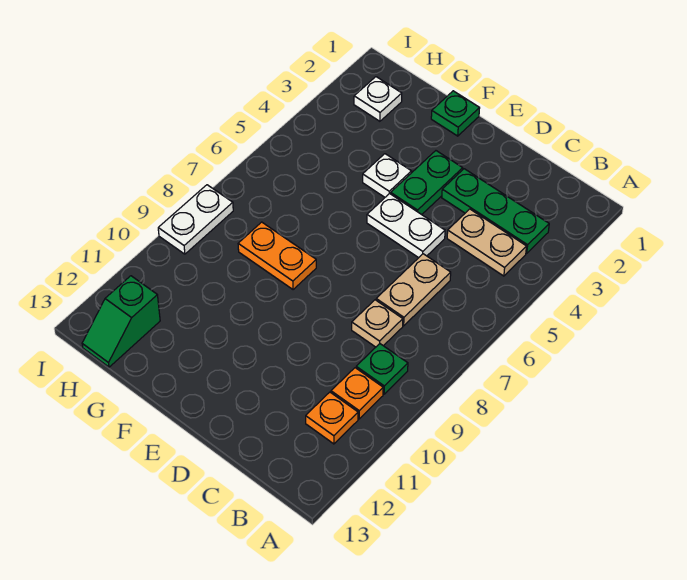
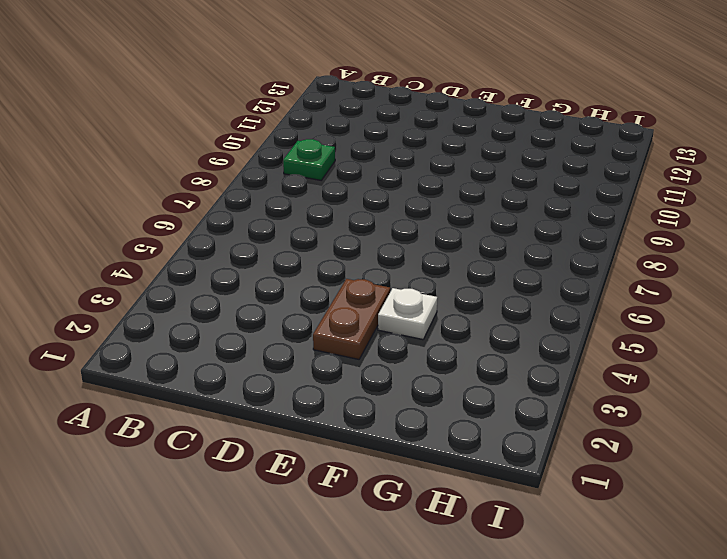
brown 1x2 plate [313,279,390,359] -> green 1x2 plate [391,151,463,215]
none -> green 1x3 plate [442,169,549,253]
none -> tan 1x2 plate [447,209,527,276]
none -> orange 1x1 plate [331,368,383,419]

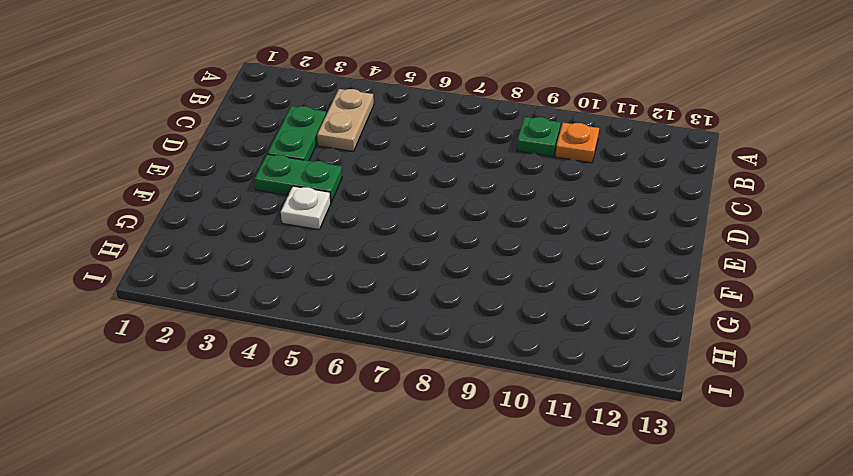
green 1x2 plate [267,106,326,161] -> green 1x3 plate [442,169,549,253]
none -> orange 1x1 plate [306,392,358,444]
none -> tan 1x2 plate [376,254,451,326]
none -> tan 1x1 plate [352,300,403,347]

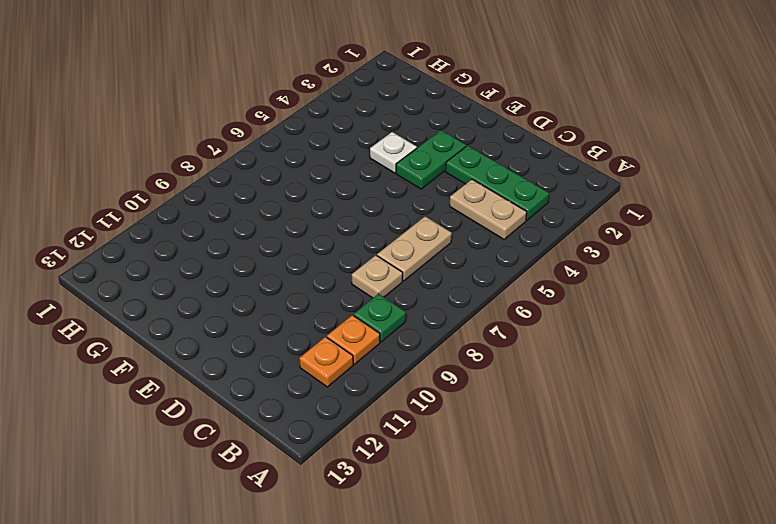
none -> white 1x2 plate [367,193,445,258]
none -> green 1x1 plate [431,91,480,136]
none -> orange 1x2 plate [238,222,316,290]

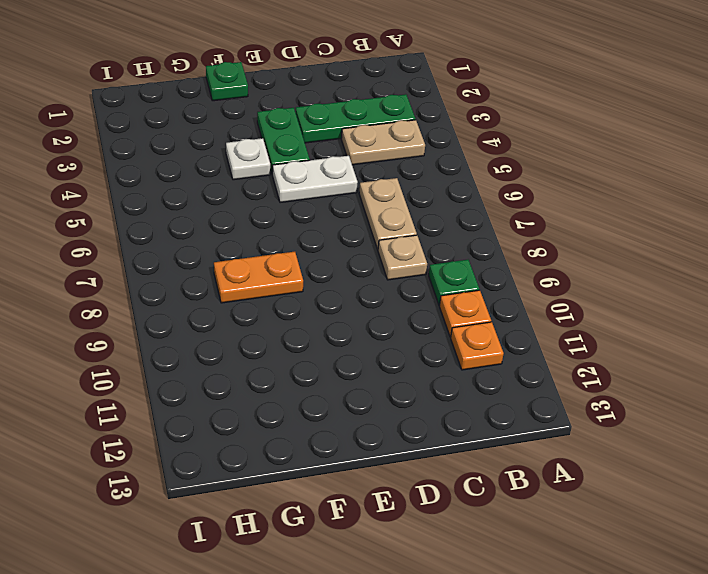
none -> white 1x1 plate [354,77,402,121]
none -> green 1x2 slope [82,276,160,367]
none -> white 1x2 plate [158,185,233,254]

